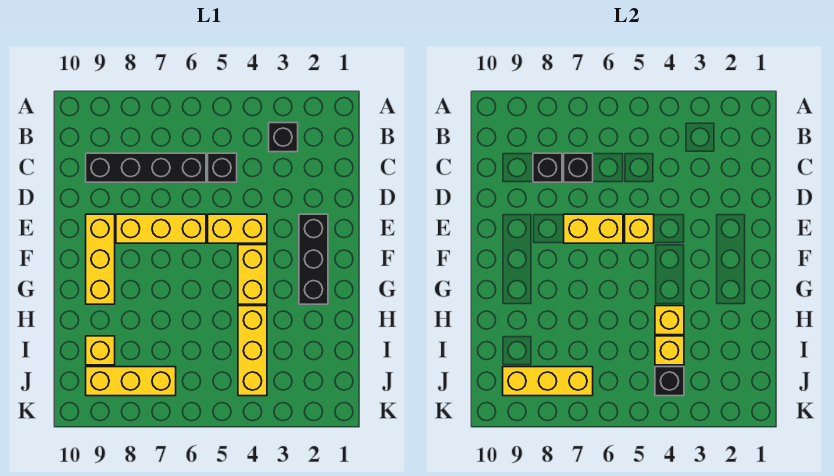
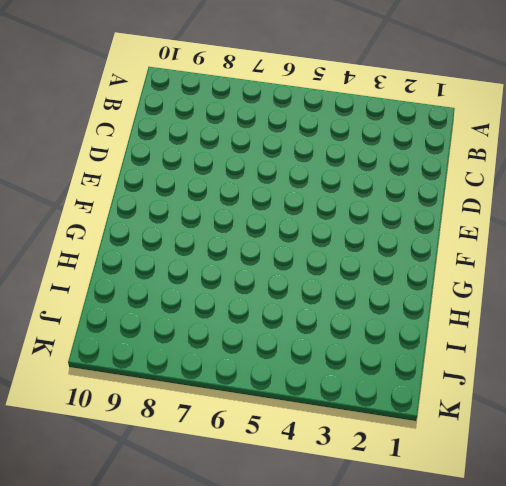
none -> black 1x1 brick [269,123,298,152]
none -> black 1x1 brick [208,153,237,182]
none -> black 1x4 brick [86,153,206,182]

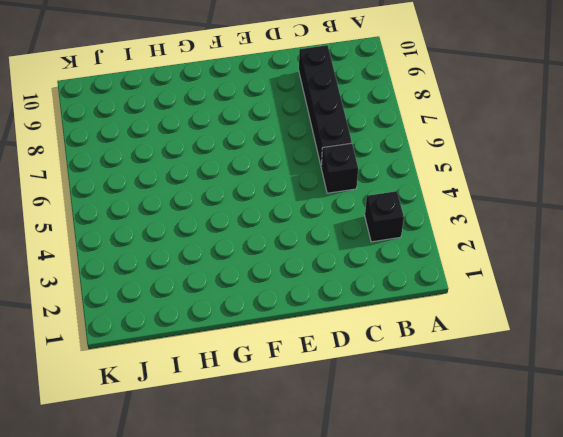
none -> black 1x3 brick [299,214,328,304]
none -> yellow 1x2 brick [208,214,267,243]
none -> yellow 1x3 brick [116,214,206,243]

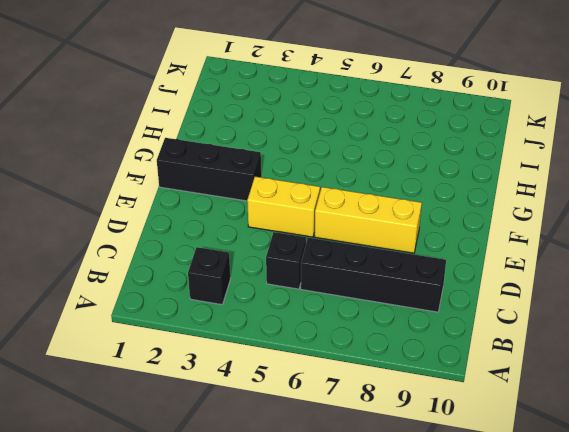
black 1x3 brick [157,138,261,201] -> black 1x3 brick turned to [299,214,328,304]
none -> yellow 1x3 brick [86,214,115,304]
none -> yellow 1x2 brick [238,245,267,304]
none -> yellow 1x3 brick [238,306,267,396]

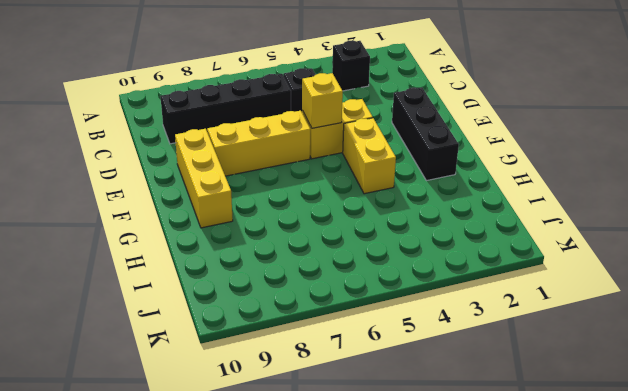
none -> yellow 1x3 brick [238,306,267,396]
none -> yellow 1x1 brick [86,336,115,365]
none -> yellow 1x3 brick [86,367,176,396]

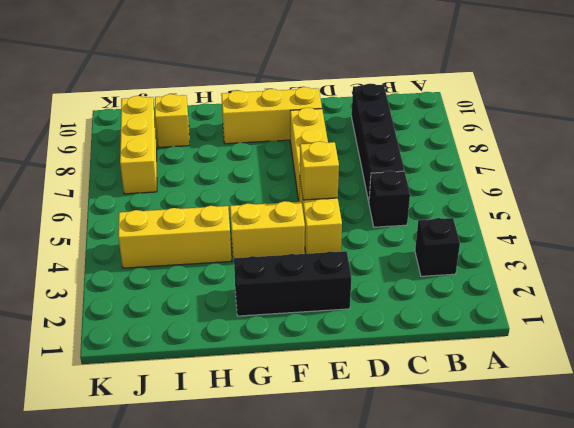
none -> black 1x1 brick [564,153,593,182]
none -> black 1x1 brick [533,153,562,182]
none -> yellow 1x2 brick [564,214,623,243]

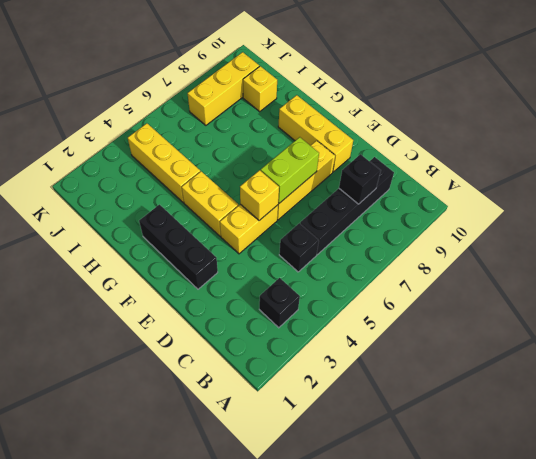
lime 1x2 brick [261,137,319,203] -> yellow 1x2 brick [564,214,623,243]
none -> black 1x1 brick [564,153,593,182]
none -> yellow 1x1 brick [655,306,684,335]
none -> yellow 1x1 brick [655,336,684,365]

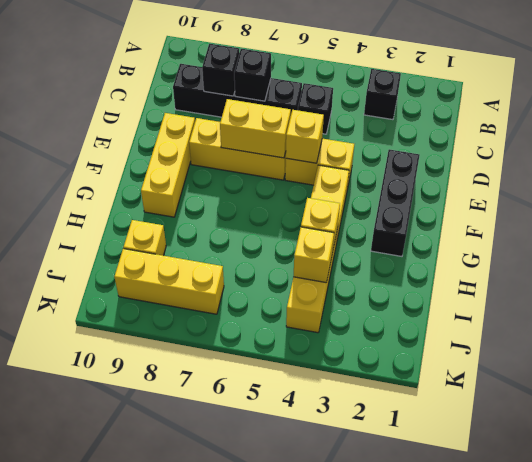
none -> black 1x1 brick [655,367,684,396]
none -> yellow 1x3 brick [503,367,593,396]

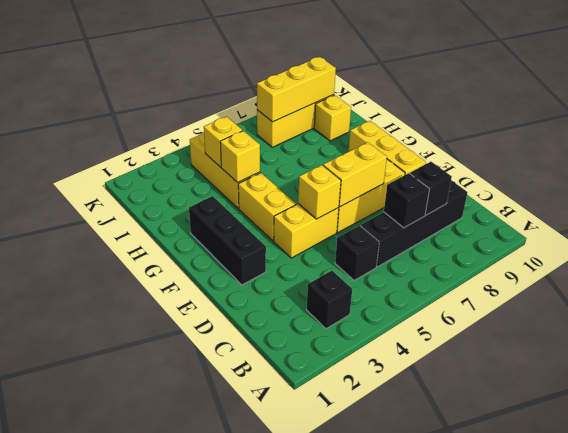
none -> black 1x1 brick [655,367,684,396]

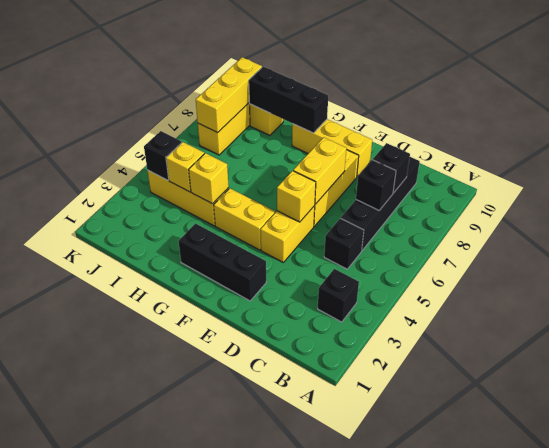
black 1x3 brick [249,67,328,133] -> none

